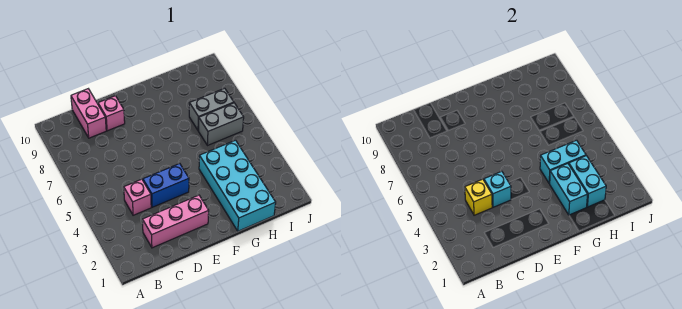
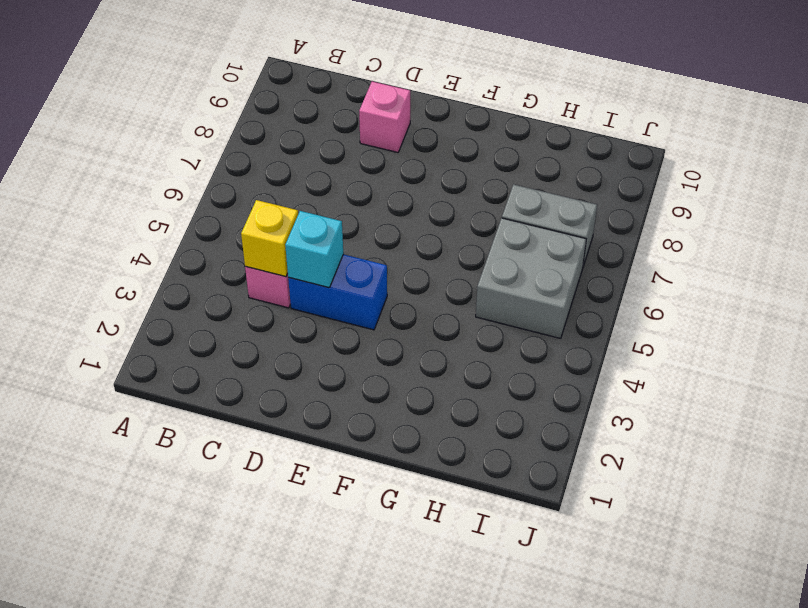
grey 2x2 brick [476,218,586,338] -> grey 1x2 brick [198,103,244,146]
none -> pink 1x3 brick [143,195,209,248]
none -> pink 1x2 brick [71,89,106,138]
none -> cyan 2x4 brick [199,140,276,231]

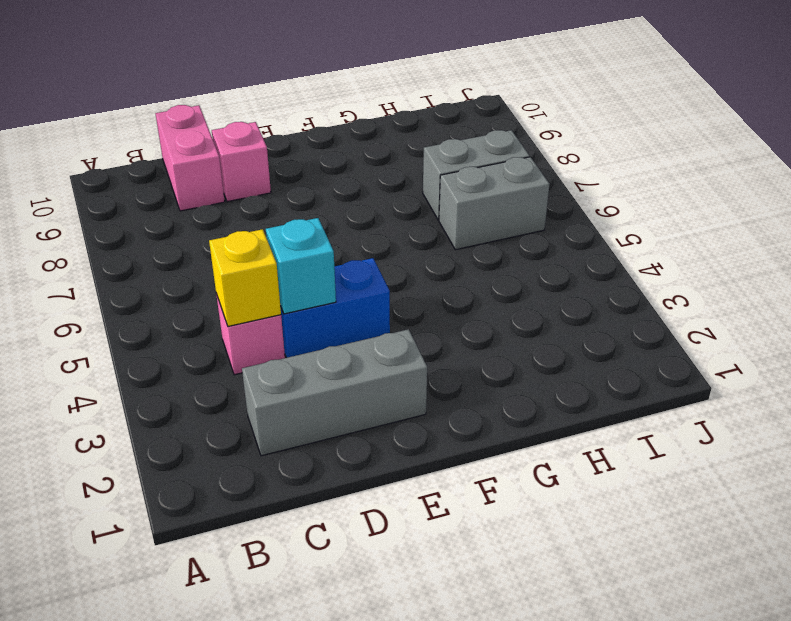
grey 1x3 brick [242,329,427,456] -> pink 1x3 brick [143,195,209,248]
none -> cyan 2x4 brick [199,140,276,231]
none -> cyan 1x2 brick [549,164,588,215]
none -> cyan 1x2 brick [540,140,586,183]

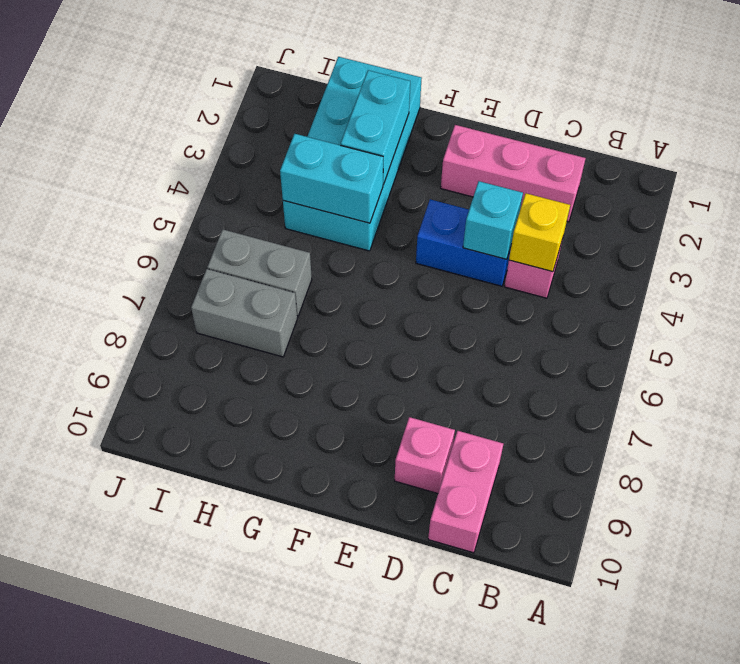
none -> cyan 1x2 brick [569,156,606,207]

